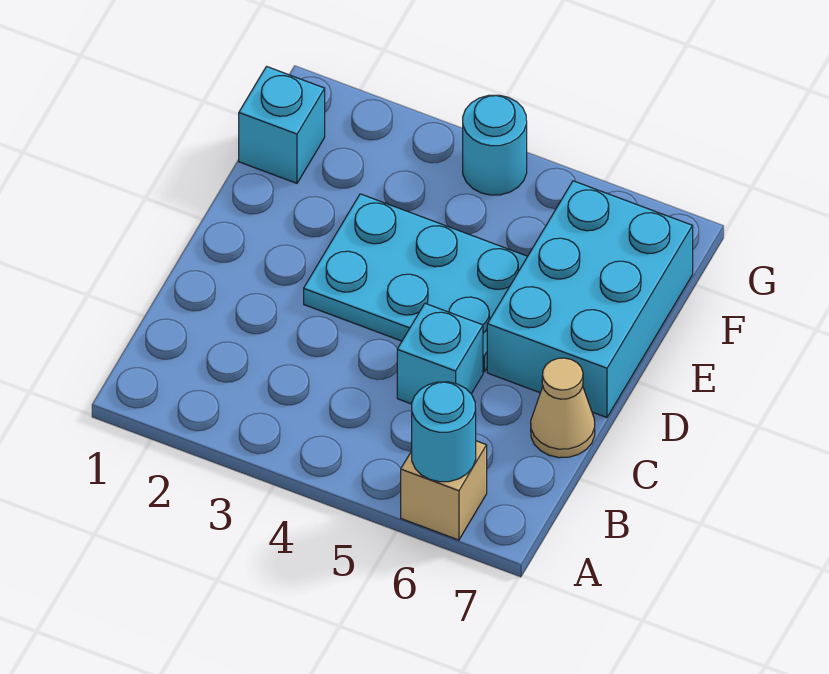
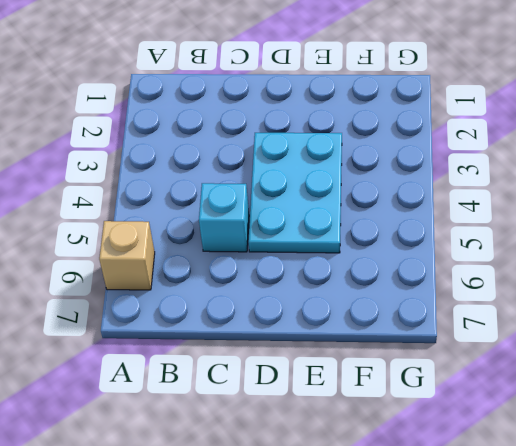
none -> tan 1x1 cone [531,358,595,458]
none -> cyan 2x3 brick [487,181,693,418]

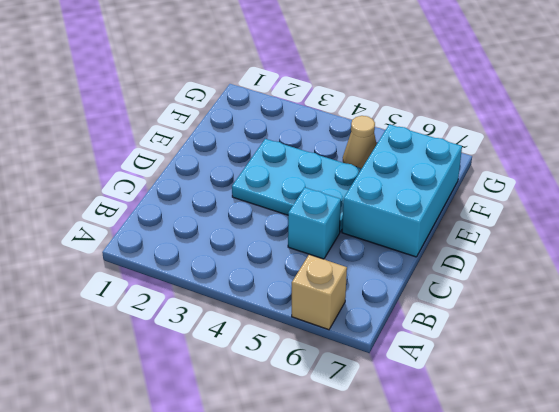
tan 1x1 cone [343,116,377,168] -> tan 1x1 cone moved to [531,358,595,458]
none -> cyan 1x1 brick [239,67,325,183]
none -> cyan 1x1 round brick [463,95,527,195]

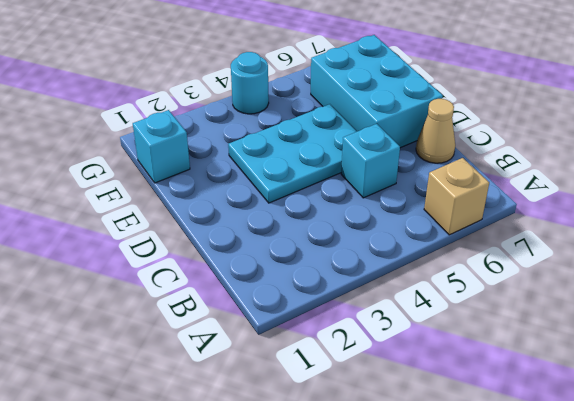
none -> cyan 1x1 round brick [412,382,476,482]

